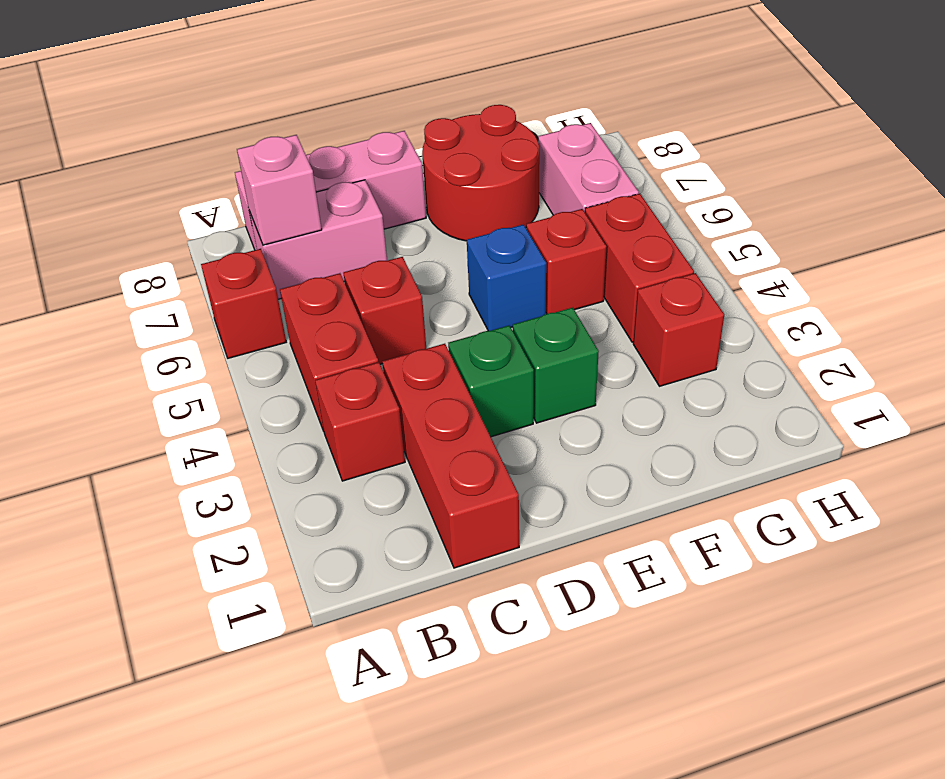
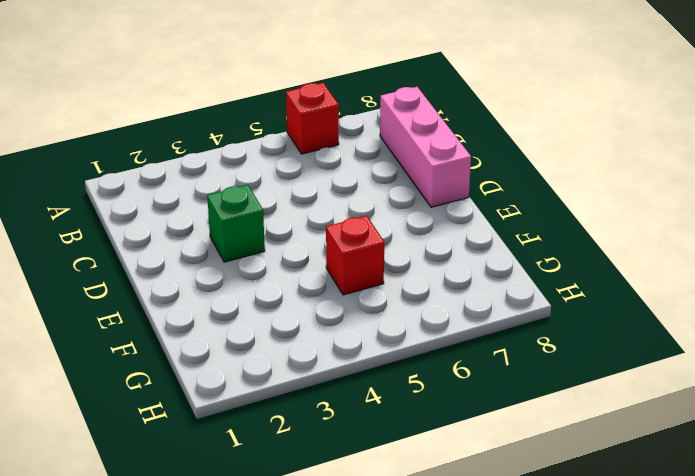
none -> red 1x1 brick [315,362,405,481]
none -> red 1x2 brick [280,273,378,431]
none -> pink 1x2 brick [249,180,387,299]

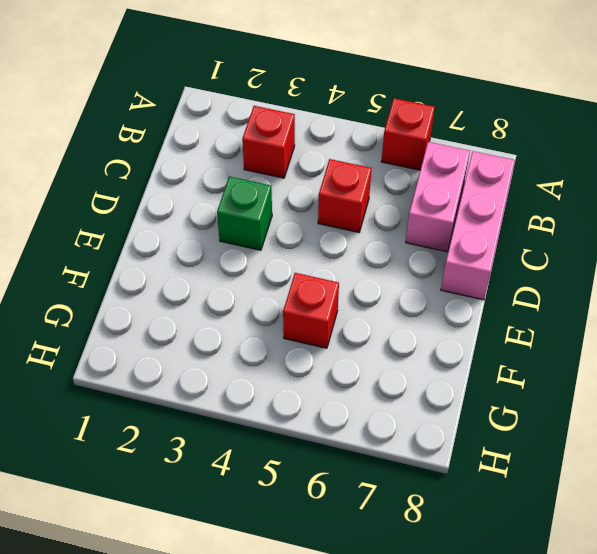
none -> red 1x2 brick [280,273,378,431]
none -> red 1x3 brick [382,344,519,568]
none -> green 1x1 brick [513,308,599,423]

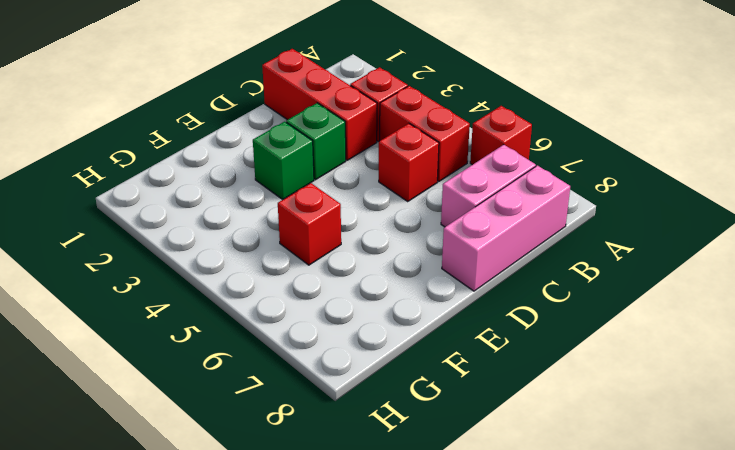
none -> blue 1x1 brick [467,225,546,331]
none -> red 2x2 round brick [422,105,539,241]
none -> red 1x1 brick [633,273,724,386]

